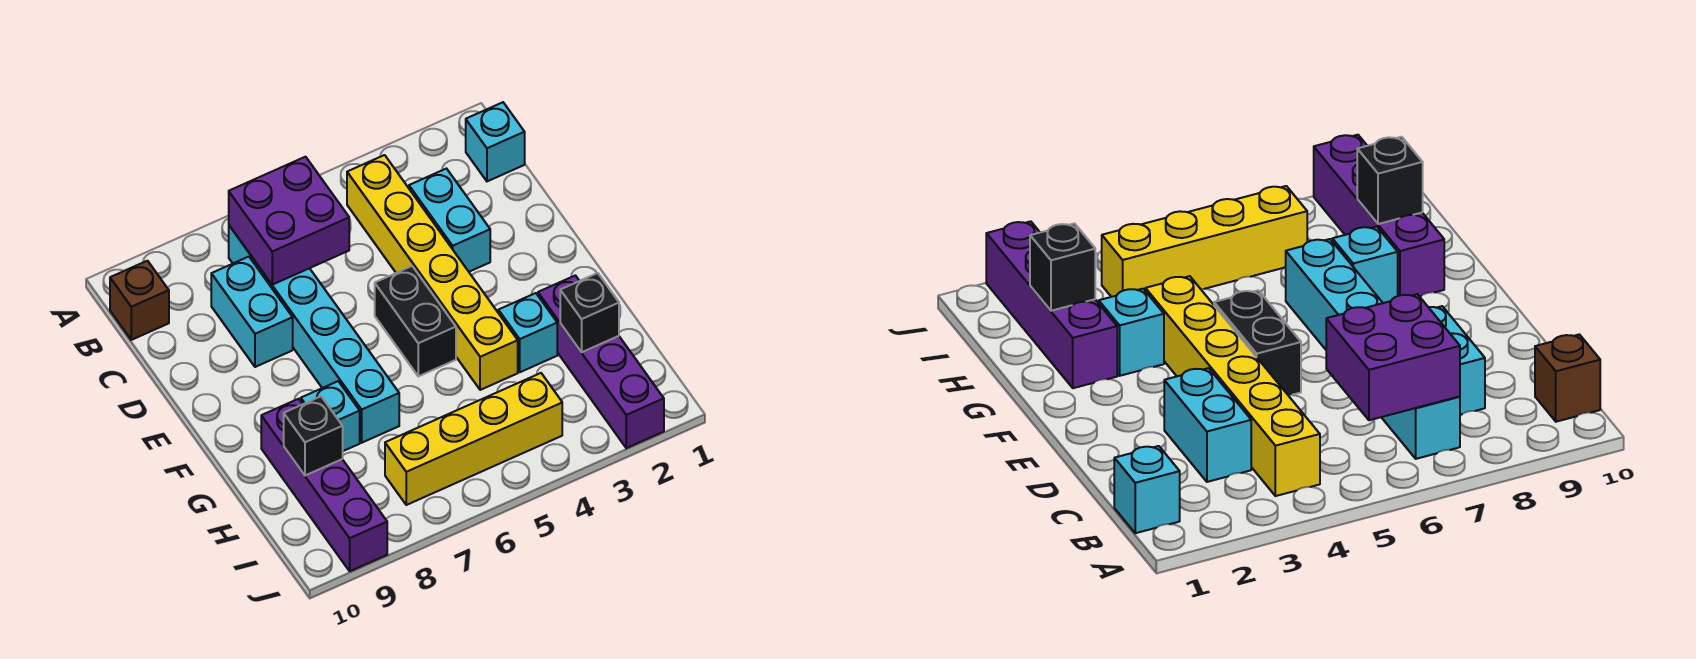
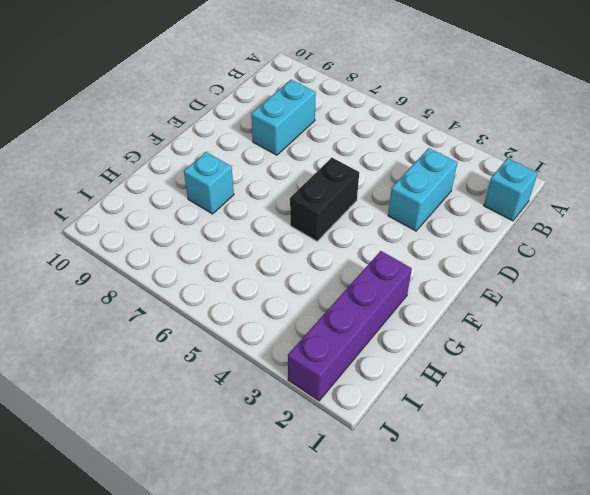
none -> yellow 1x6 brick [347,155,518,390]
none -> cyan 1x6 brick [229,226,399,443]
none -> brown 1x1 brick [110,261,169,340]

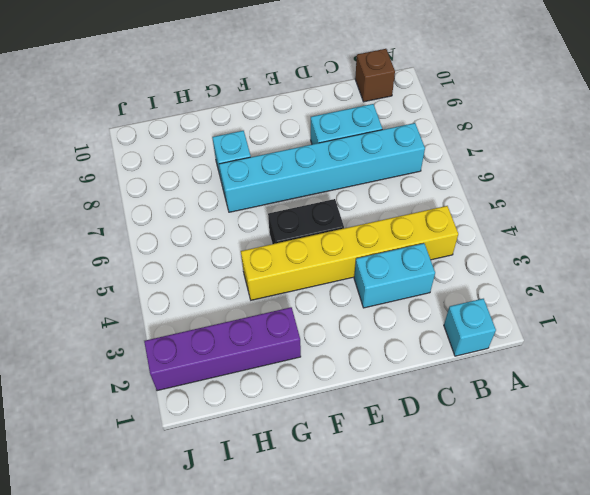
none -> cyan 1x1 brick [498,293,557,372]
none -> purple 1x4 brick [261,399,387,571]
none -> yellow 1x4 brick [385,373,562,505]

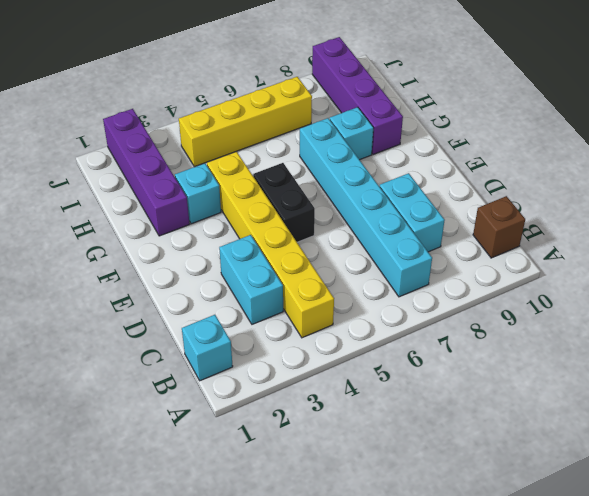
none -> purple 2x2 brick [229,157,349,285]
none -> black 1x1 brick [560,273,619,352]
none -> black 1x1 brick [284,396,343,475]

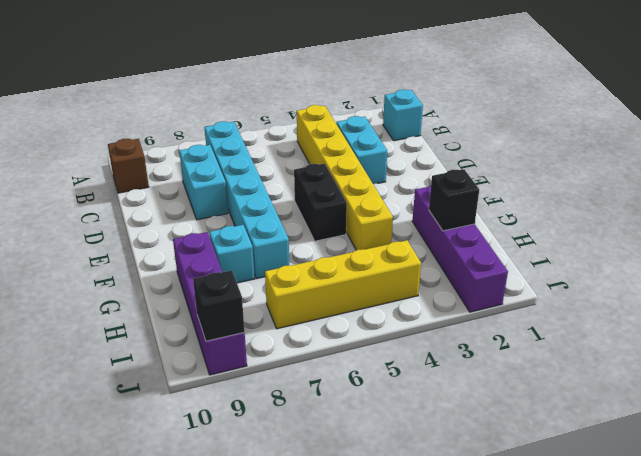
black 1x1 brick [193,270,245,341] -> black 1x1 brick moved to [284,396,343,475]
none -> cyan 1x1 brick [498,293,557,372]
none -> purple 2x2 brick [229,157,349,285]

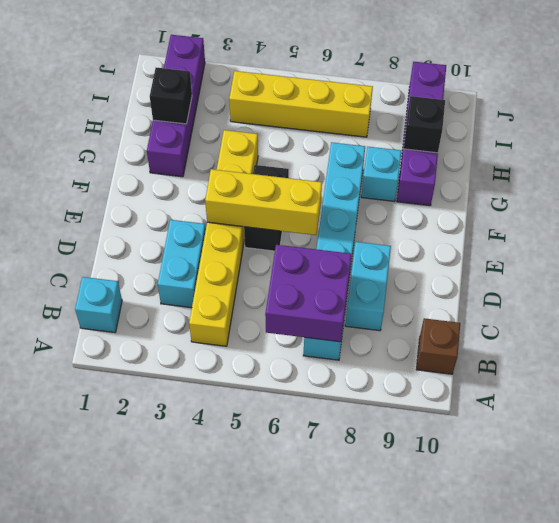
yellow 1x3 brick [205,169,322,235] -> none
none -> cyan 1x1 brick [498,293,557,372]

